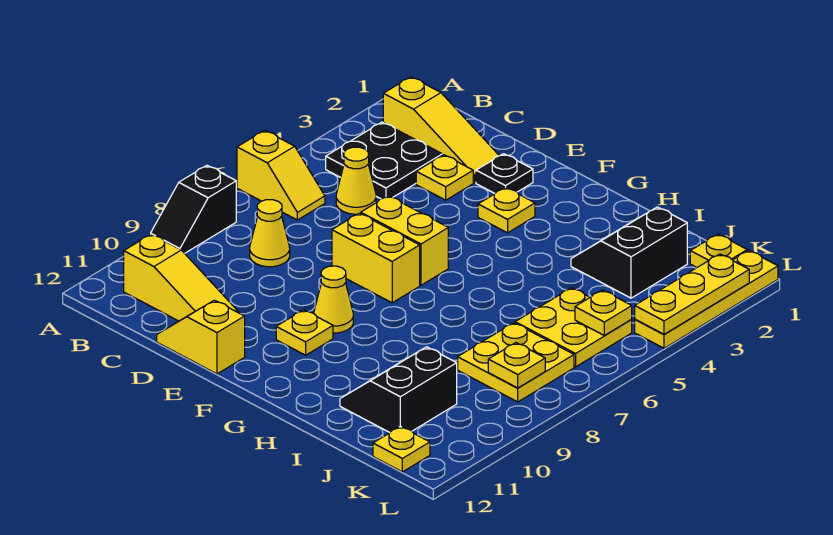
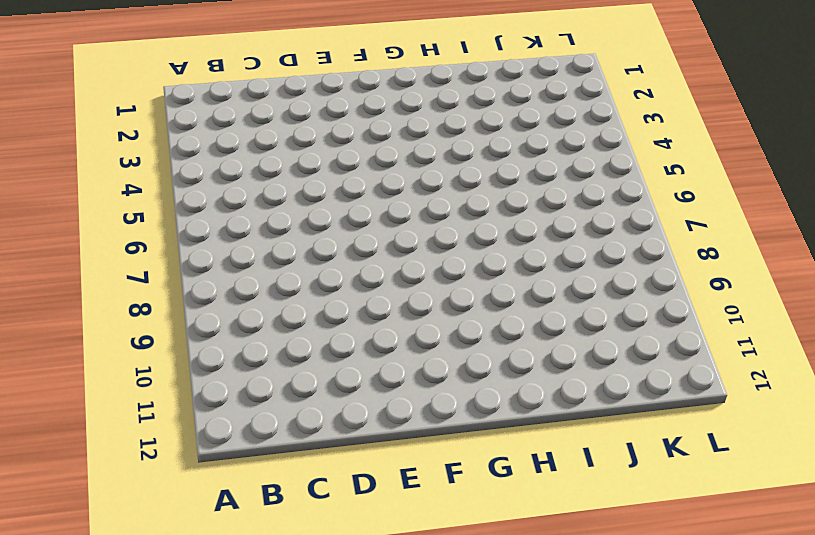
none -> yellow 1x2 slope [237,130,325,220]
none -> black 1x2 slope [151,165,236,253]
none -> yellow 1x3 slope [383,77,499,183]

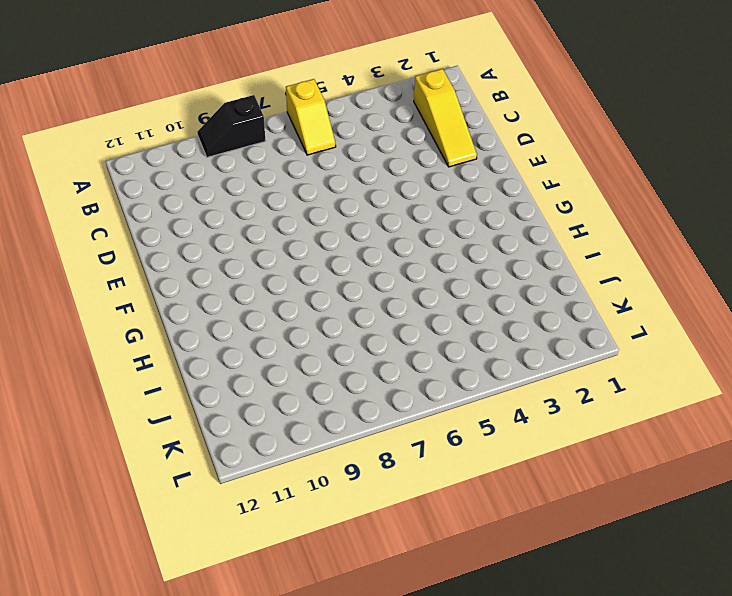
none -> black 2x2 plate [326,122,442,199]
none -> yellow 1x3 slope [124,234,239,321]
none -> yellow 1x1 cone [336,147,376,214]

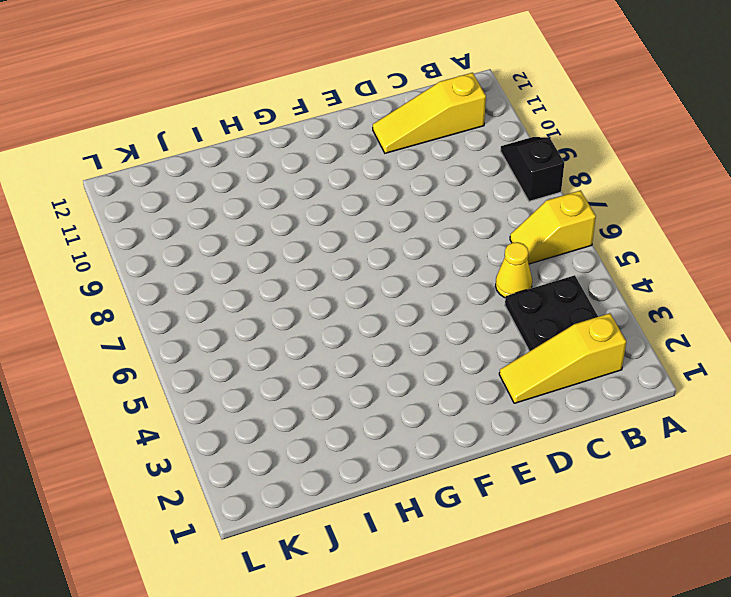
none -> yellow 1x1 cone [250,200,290,267]
none -> yellow 1x1 plate [416,155,473,200]
none -> yellow 1x2 slope [157,300,245,374]

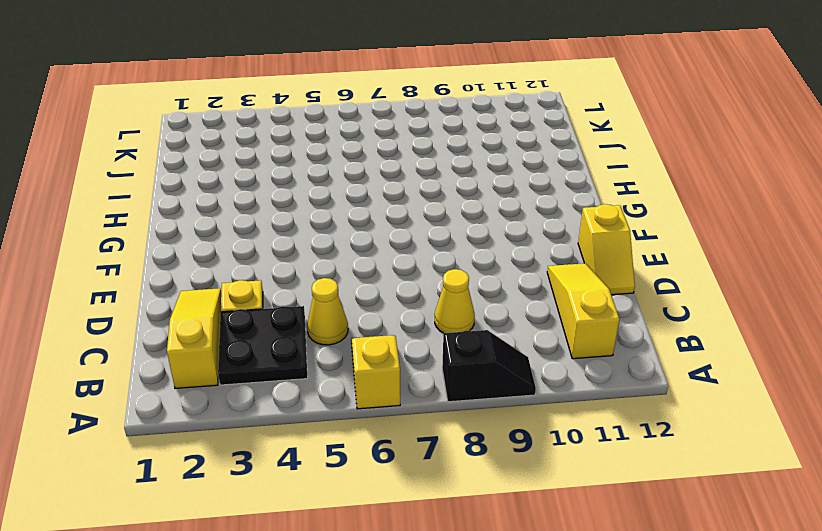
none -> black 1x1 plate [476,154,533,193]
none -> yellow 1x2 brick [361,196,448,285]
none -> yellow 1x2 brick [332,213,420,303]

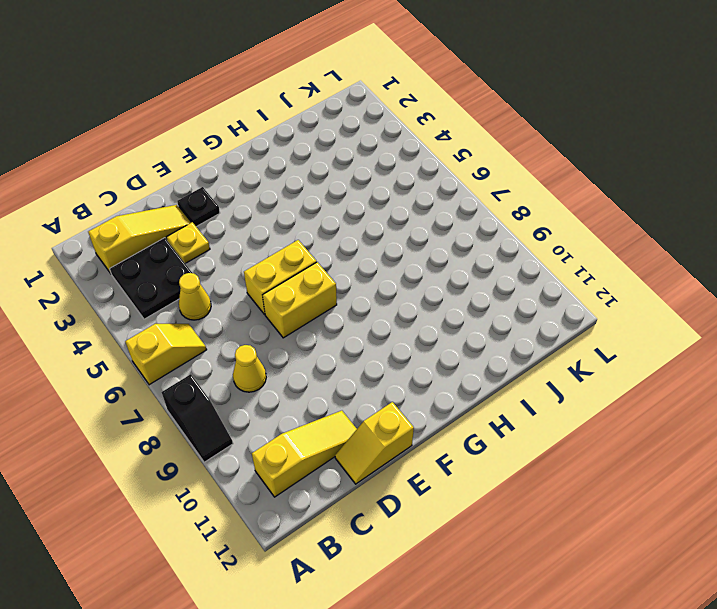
none -> yellow 1x1 plate [478,187,535,233]
none -> yellow 1x1 cone [314,266,353,333]
none -> yellow 1x1 plate [276,310,333,355]

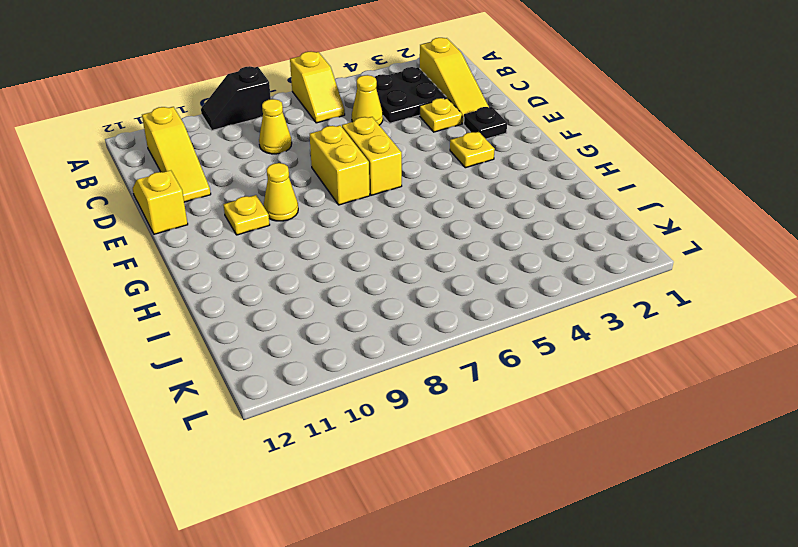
none -> black 2x2 slope [571,207,687,298]
none -> black 2x2 slope [340,347,457,433]
none -> yellow 2x2 plate [515,288,632,367]

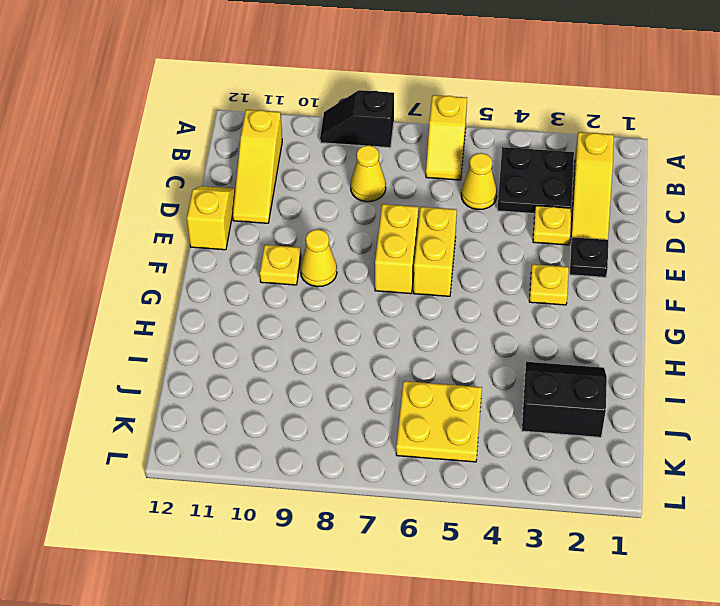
none -> black 2x2 slope [340,347,457,433]
none -> yellow 2x2 plate [458,323,574,402]
none -> yellow 1x1 plate [690,234,747,267]

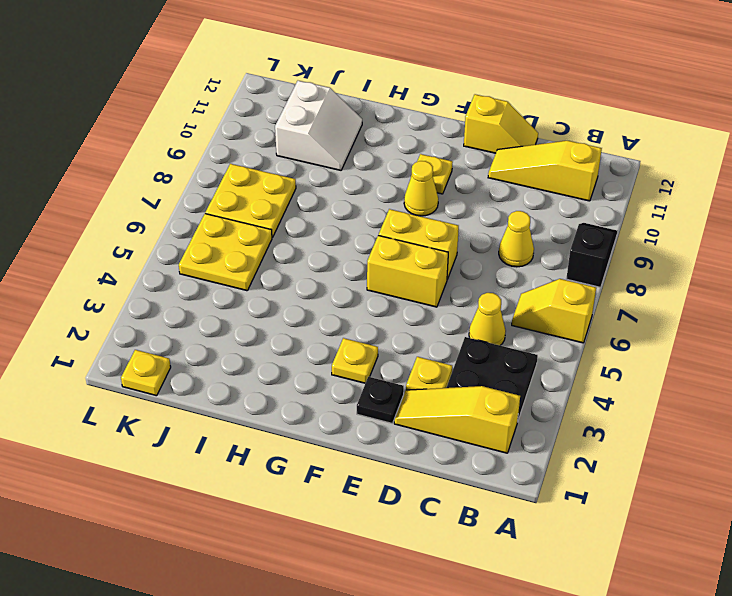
white 2x2 slope [275,81,362,170] -> black 2x2 slope [340,347,457,433]
none -> black 2x2 slope [571,207,687,298]
none -> yellow 1x1 plate [373,426,430,472]
none -> yellow 1x4 plate [635,250,778,348]

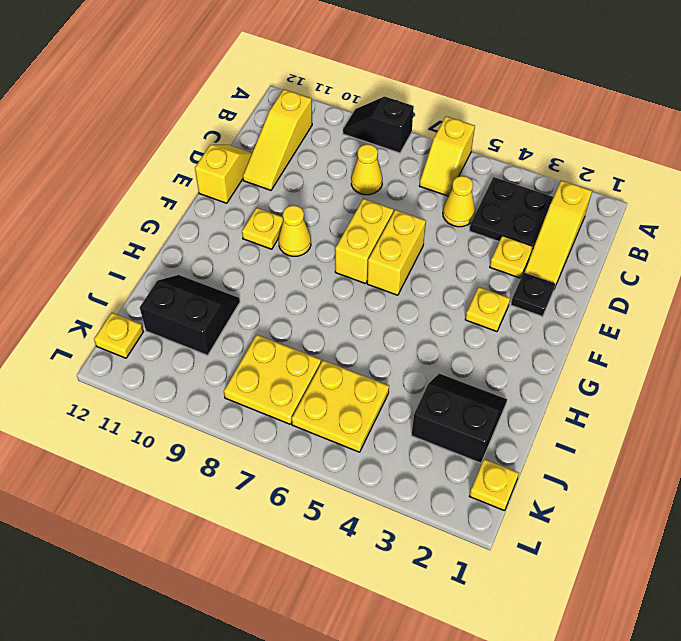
none -> yellow 1x4 plate [635,250,778,348]
none -> yellow 1x1 plate [575,290,632,335]
none -> yellow 1x1 plate [488,343,545,388]

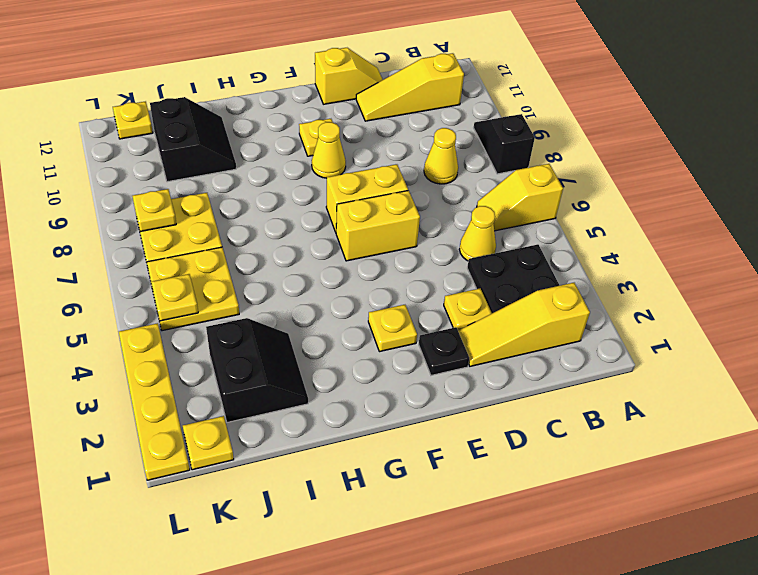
none -> yellow 1x3 plate [635,254,749,334]

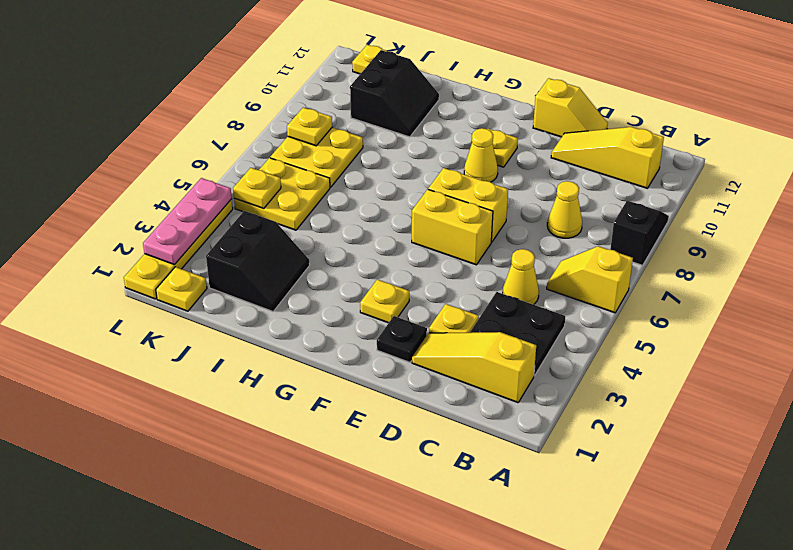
pink 1x3 plate [143,178,232,265] -> yellow 1x3 plate [635,254,749,334]

